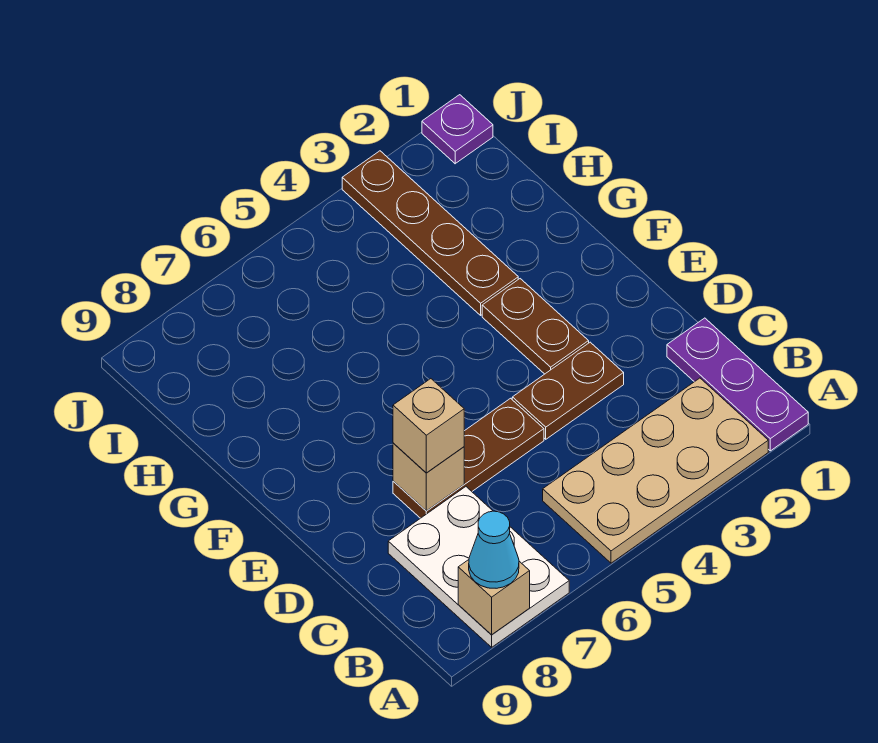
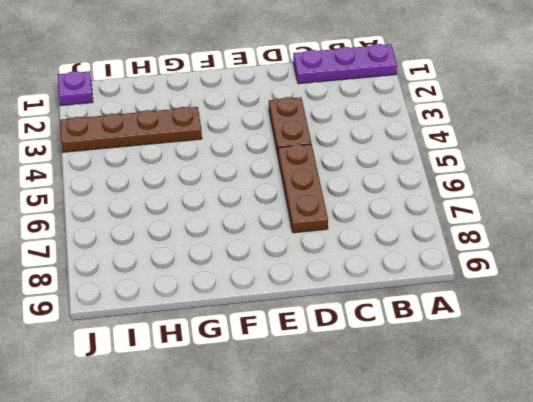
none -> tan 2x4 plate [543,378,768,563]
none -> white 2x3 plate [388,487,569,647]
none -> brown 1x2 plate [482,279,589,374]

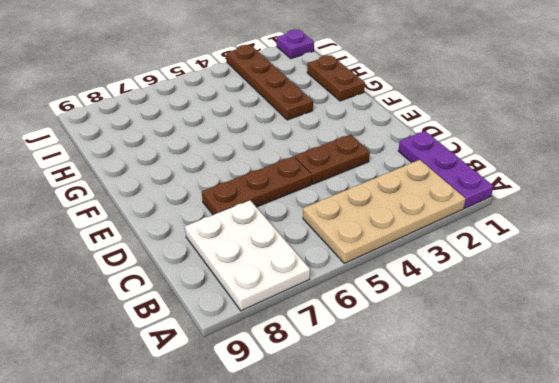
brown 1x2 plate [307,55,365,101] -> brown 1x2 plate moved to [482,279,589,374]
none -> tan 1x1 brick [458,560,530,635]
none -> tan 1x1 brick [393,443,464,511]
none -> cyan 1x1 cone [469,511,519,588]

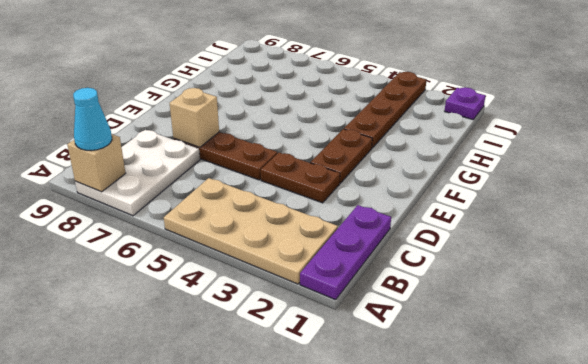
none -> tan 1x1 brick [393,379,464,473]

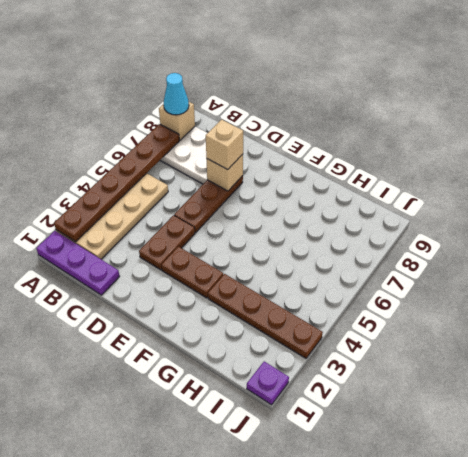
brown 1x6 plate [54,124,179,242] -> none

